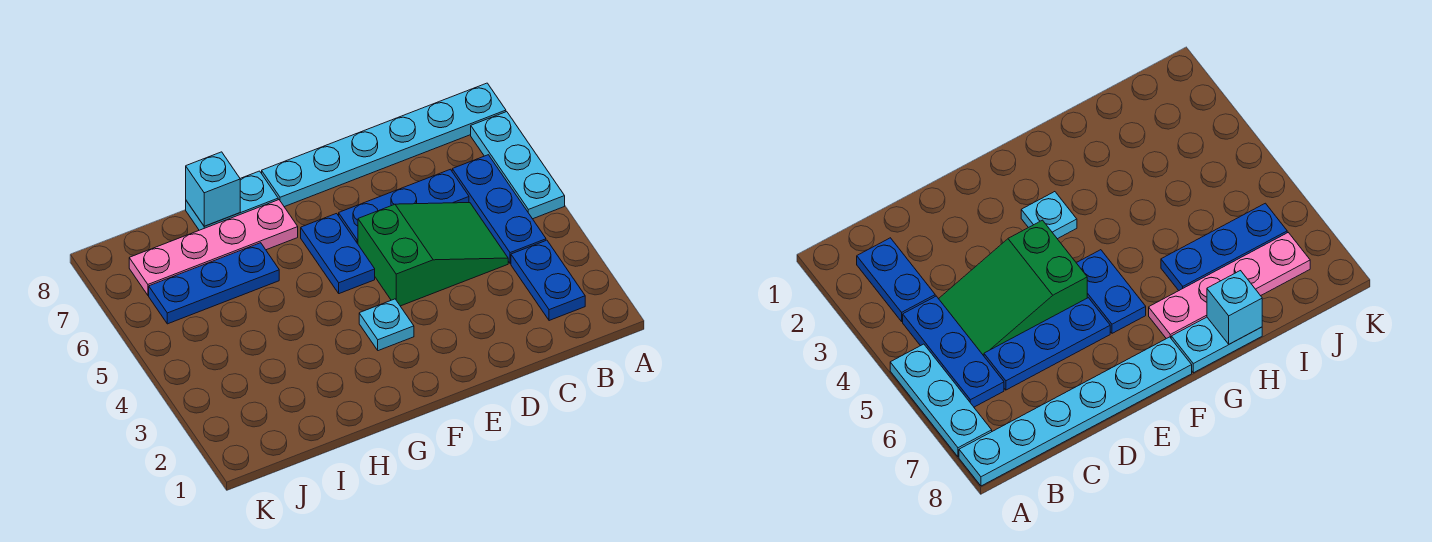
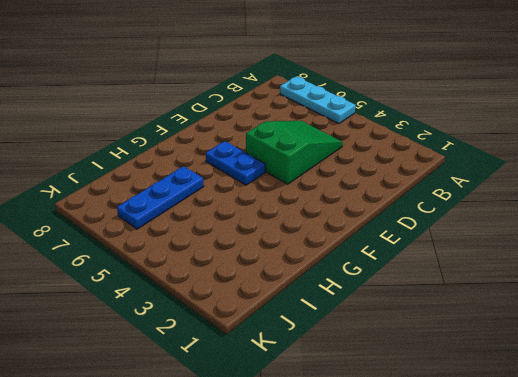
none -> cyan 1x6 plate [262,83,506,207]
none -> blue 1x2 plate [511,240,585,321]
none -> blue 1x3 plate [452,155,546,263]

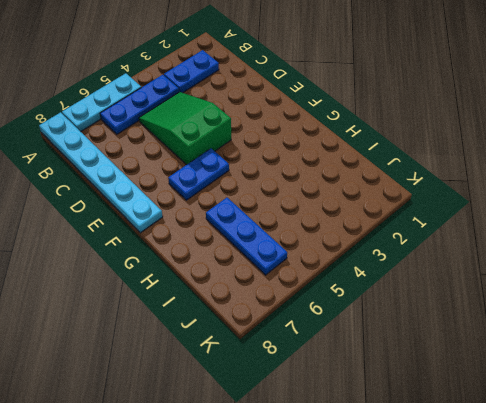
none -> blue 1x3 plate [339,169,469,244]
none -> cyan 1x1 plate [359,299,414,351]
none -> pink 1x4 plate [129,200,298,295]

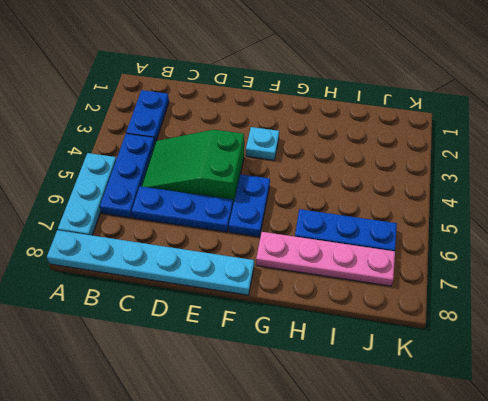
none -> cyan 1x2 plate [186,171,278,230]
none -> cyan 1x1 brick [186,152,240,226]

